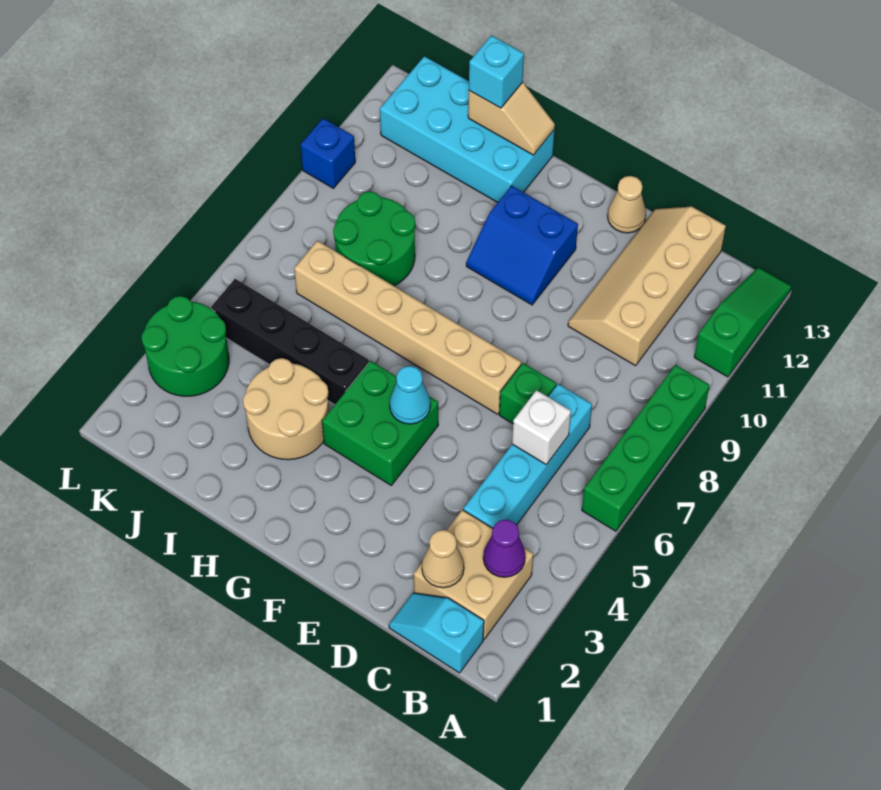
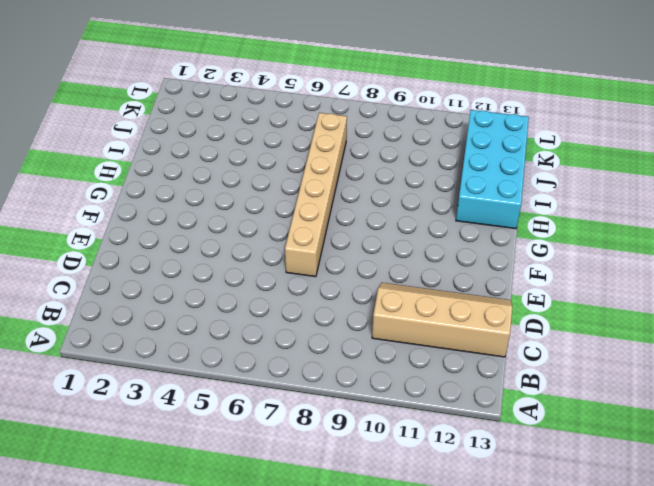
none -> green 1x4 brick [582,365,710,531]
none -> green 1x3 slope [694,267,791,377]
none -> cyan 1x2 slope [389,593,484,673]

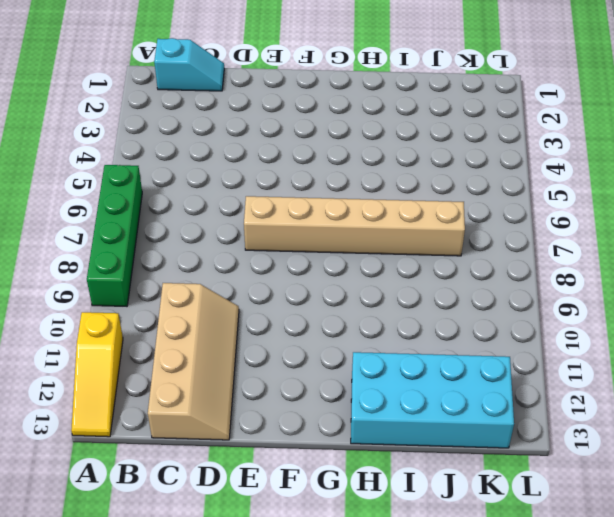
yellow 1x3 slope [71,312,123,437] -> green 1x3 slope [694,267,791,377]
none -> tan 2x2 brick [414,510,533,639]
none -> cyan 1x4 brick [464,384,592,528]
none -> green 1x1 brick [499,363,556,424]

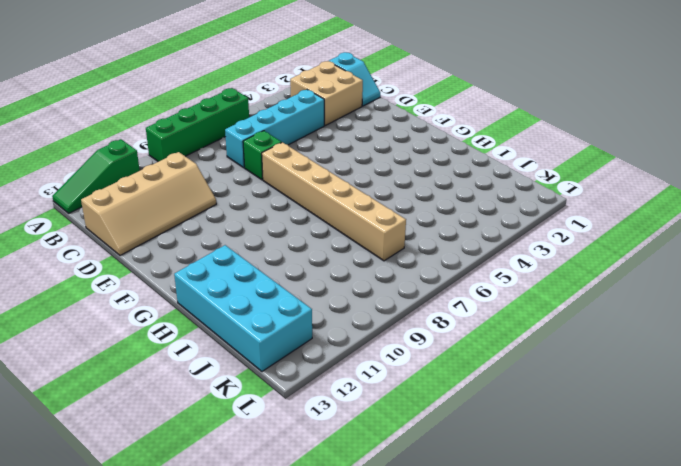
none -> tan 1x1 cone [608,176,646,233]
none -> green 2x2 brick [322,361,438,485]
none -> blue 2x2 slope [466,186,578,305]

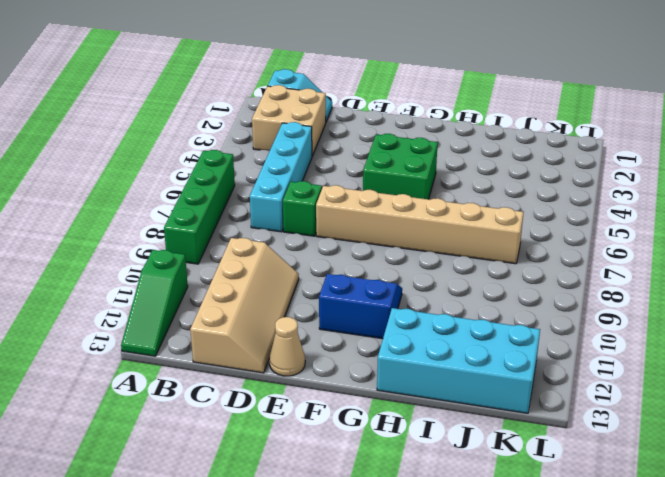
none -> tan 2x2 round brick [243,358,329,460]
none -> black 1x4 brick [211,279,369,405]
none -> green 2x2 round brick [333,191,415,286]

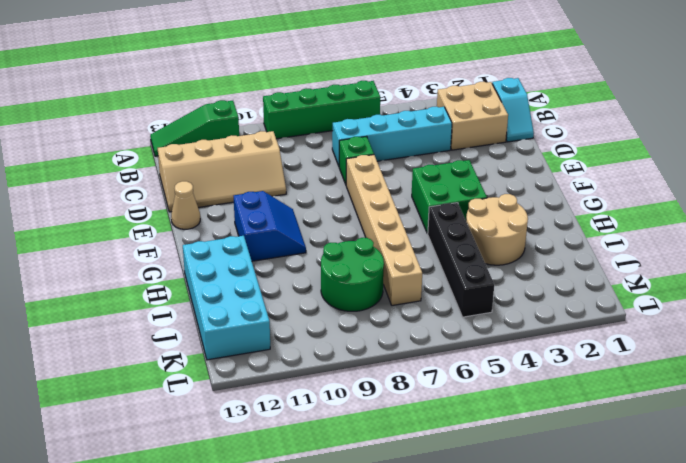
none -> green 2x2 round brick [142,296,229,396]
none -> blue 1x1 brick [301,118,355,188]
none -> purple 1x1 cone [483,520,525,577]

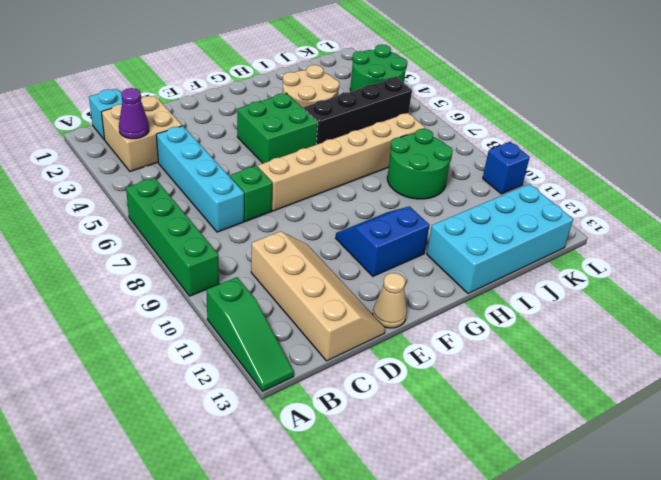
none -> tan 1x1 cone [422,530,464,588]
none -> white 1x1 brick [512,390,571,464]
none -> cyan 1x1 cone [390,366,430,424]

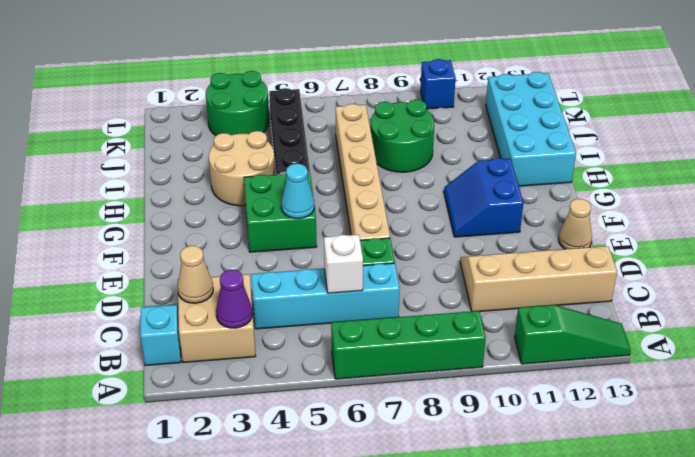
none -> tan 1x2 slope [468,82,555,155]
none -> cyan 1x1 brick [469,35,524,108]

